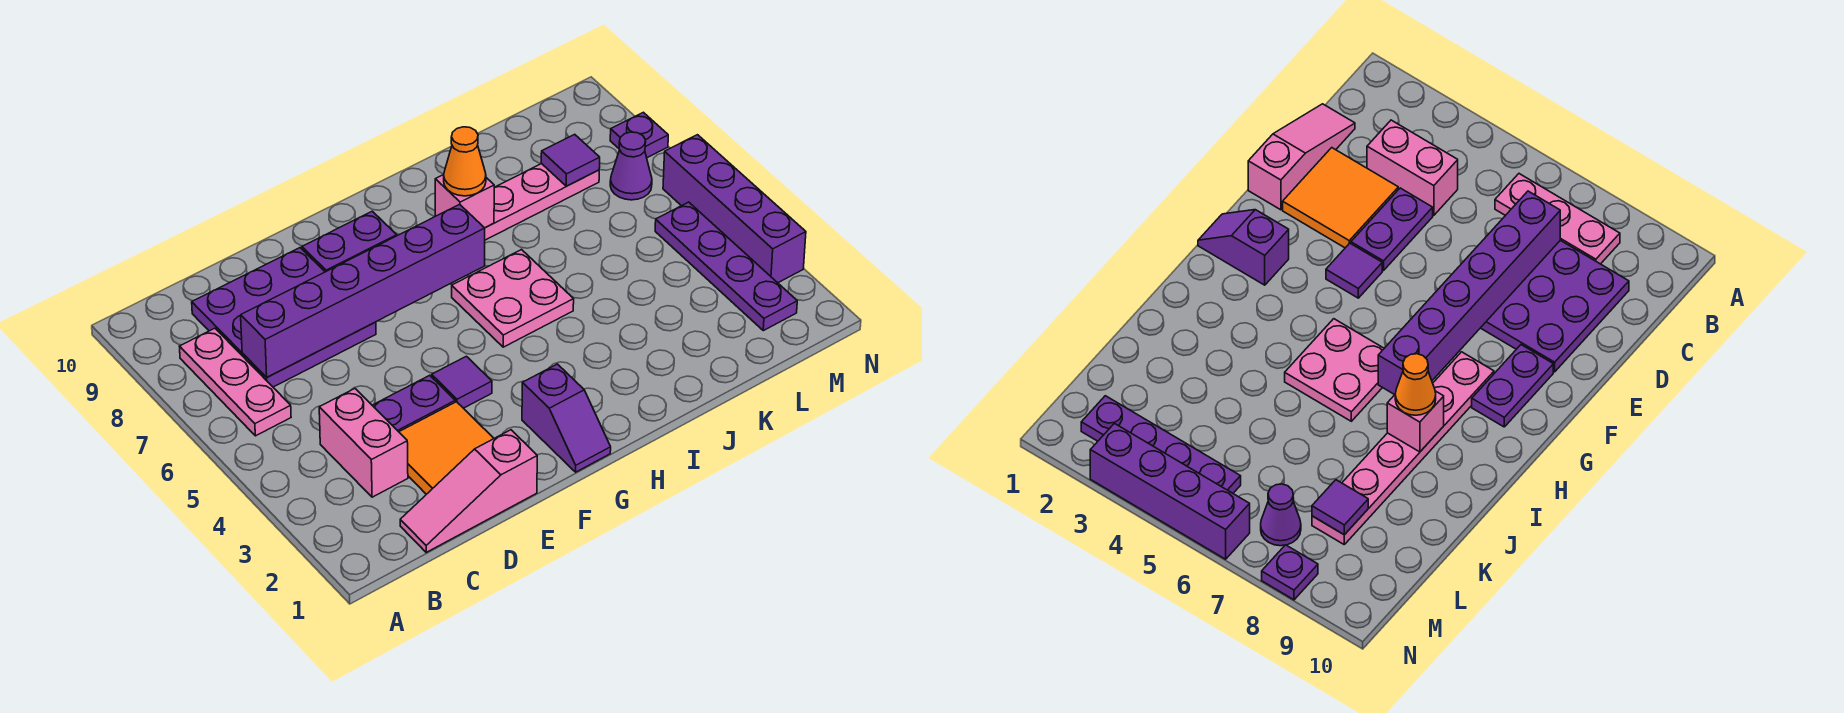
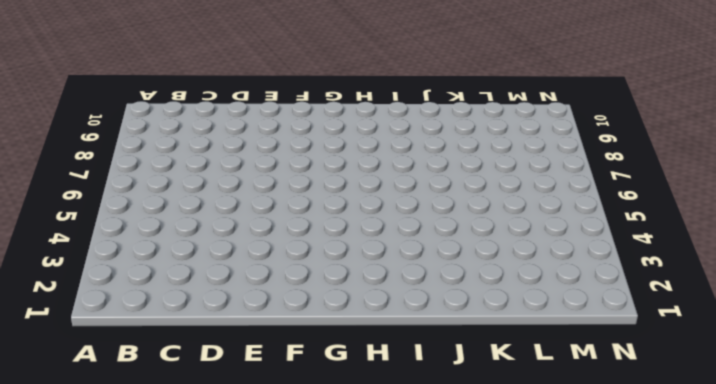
none -> pink 1x3 plate [179,328,291,436]
none -> pink 1x3 slope [400,430,537,552]
none -> pink 1x2 brick [319,389,408,497]

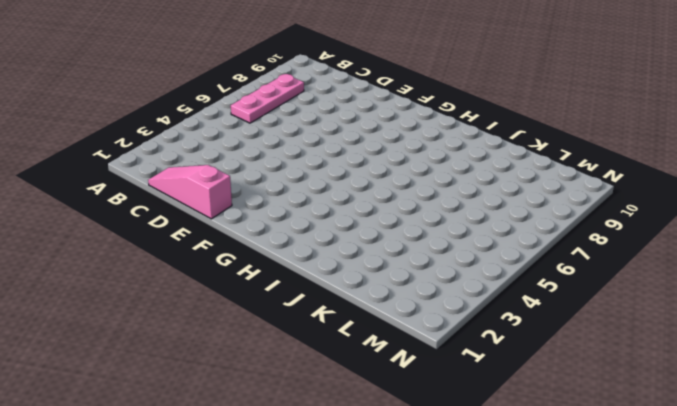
none -> pink 1x2 brick [319,389,408,497]
none -> purple 3x3 plate [192,248,376,387]
none -> orange 2x2 tile [399,402,494,494]

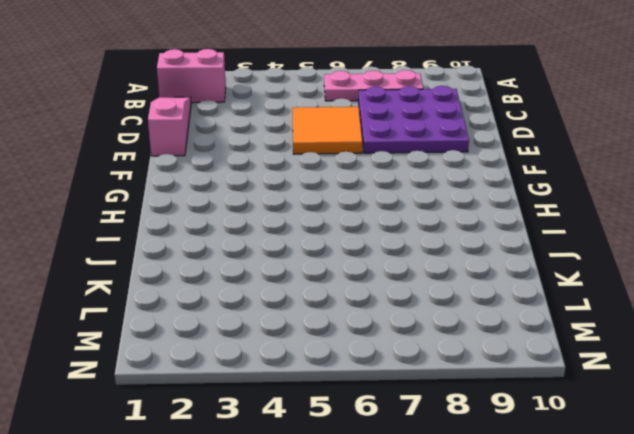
pink 1x2 brick [157,49,226,103] -> pink 1x2 brick moved to [319,389,408,497]
orange 2x2 tile [292,107,363,154] -> orange 2x2 tile moved to [399,402,494,494]
none -> purple 1x2 plate [372,375,455,432]
none -> purple 1x1 tile [432,356,492,408]
none -> purple 1x2 plate [302,211,397,272]

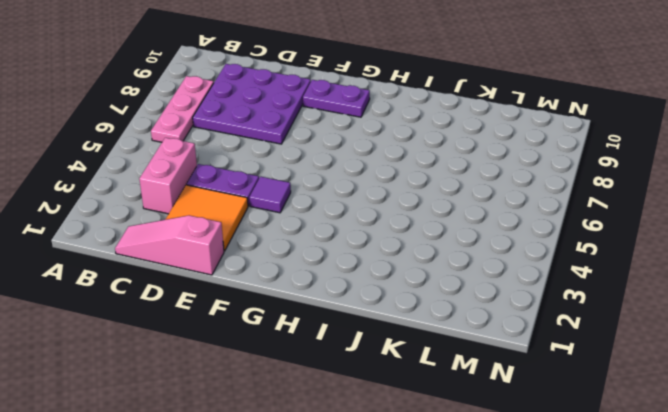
none -> purple 1x2 slope [522,364,611,472]
none -> pink 1x6 plate [485,164,599,240]
none -> pink 2x2 plate [452,250,574,347]

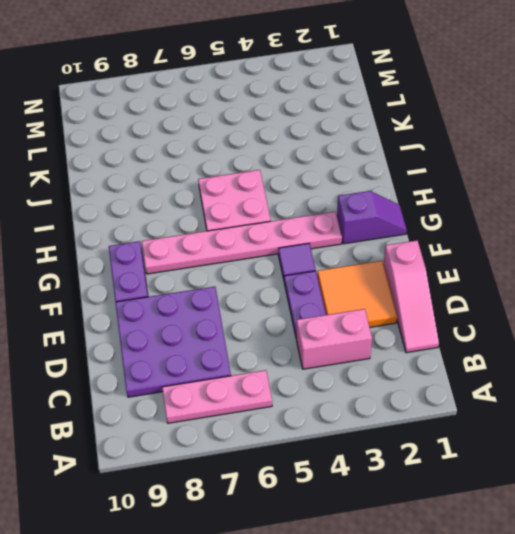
pink 1x6 plate [142,212,342,274] -> pink 1x6 plate turned to [485,164,599,240]
none -> purple 1x4 plate [655,202,797,331]
none -> purple 1x1 cone [610,132,652,200]
none -> purple 1x4 brick [663,135,806,283]

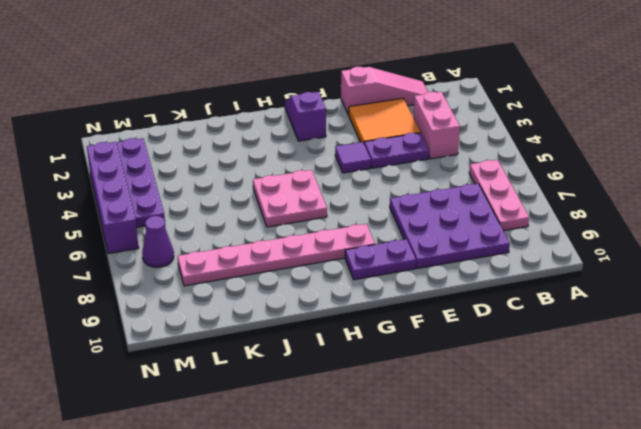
none -> purple 1x1 plate [610,112,668,158]
none -> purple 1x6 brick [241,204,485,377]
none -> pink 1x1 brick [435,175,494,228]

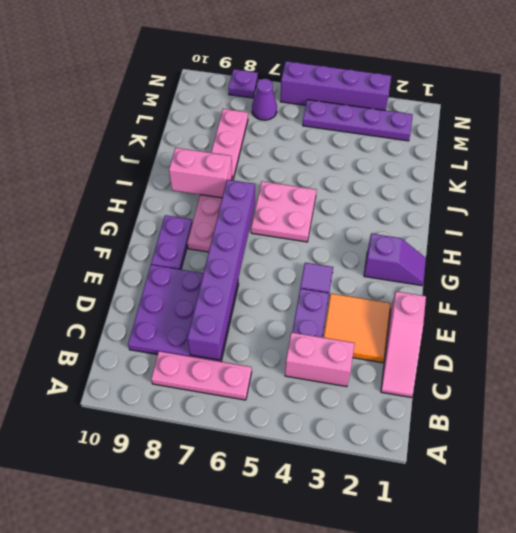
pink 1x2 brick [169,148,232,198] -> pink 1x1 brick [435,175,494,228]
none -> purple 1x1 tile [541,134,600,186]
none -> orange 1x1 cone [444,127,486,196]

